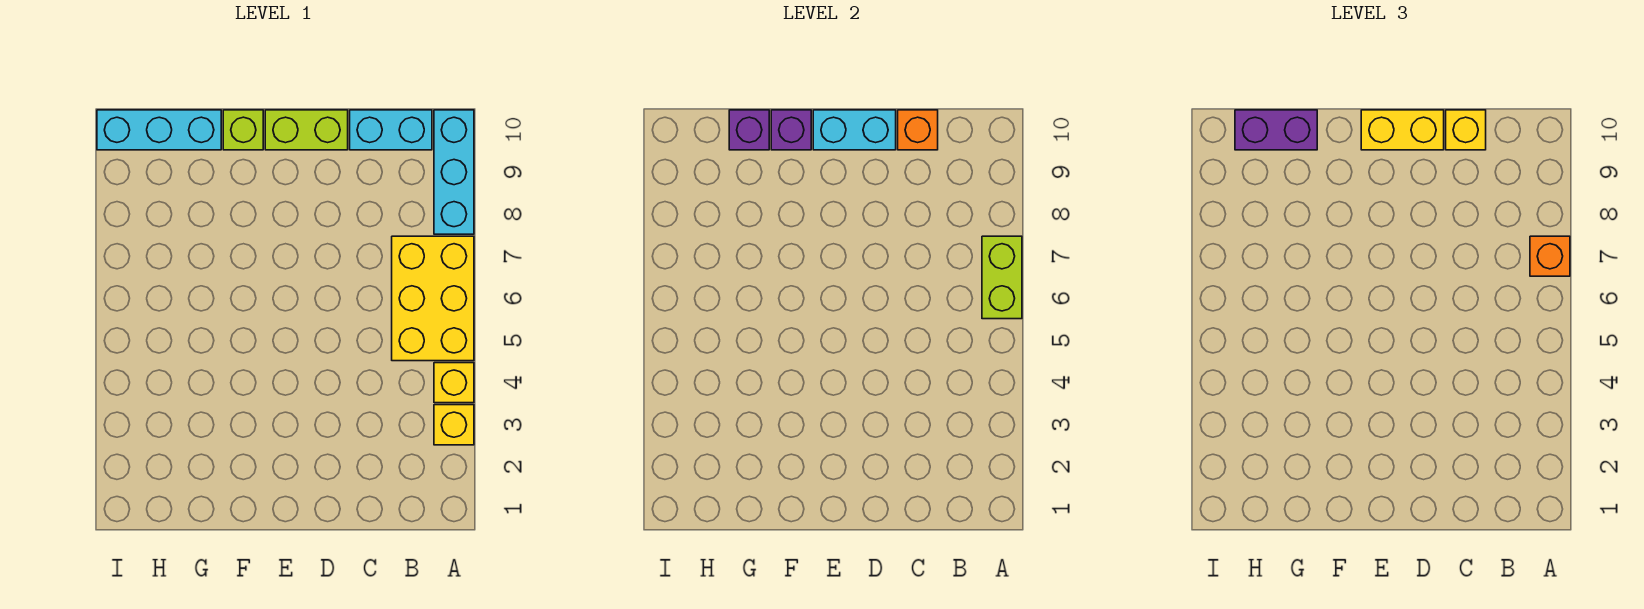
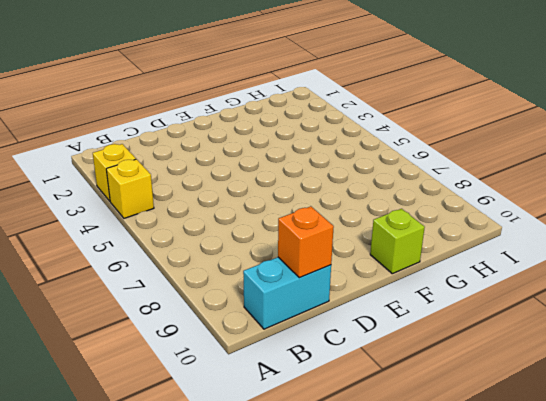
none -> yellow 2x3 brick [392,236,474,361]
none -> cyan 1x3 brick [434,110,474,234]
none -> lime 1x2 brick [265,110,348,150]

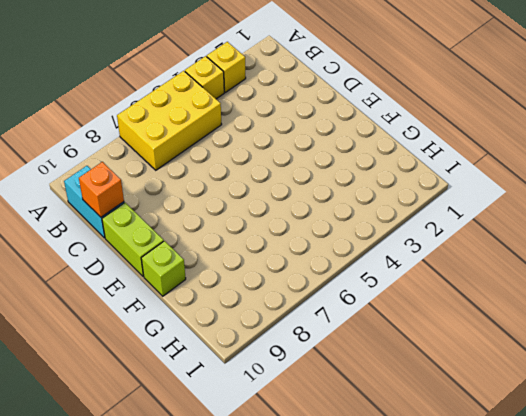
none -> cyan 1x3 brick [434,110,474,234]
none -> cyan 1x3 brick [97,110,221,150]
none -> lime 1x2 brick [982,236,1022,319]

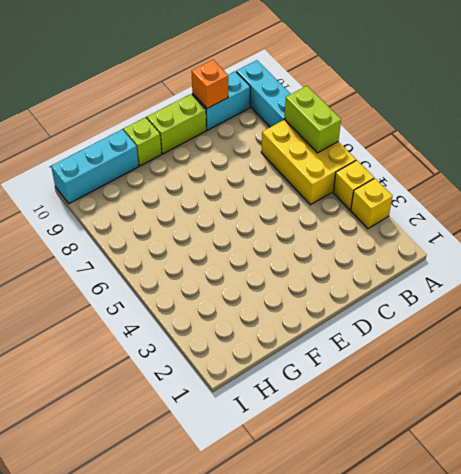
none -> cyan 1x2 brick [813,110,896,150]
none -> purple 1x1 brick [771,110,811,150]
none -> purple 1x1 brick [729,110,769,150]

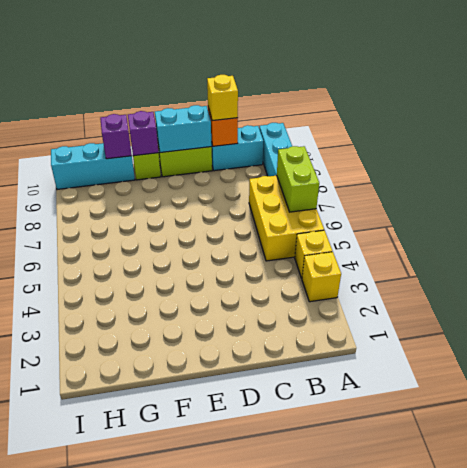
none -> orange 1x1 brick [1530,236,1570,276]
none -> yellow 1x2 brick [1361,110,1444,150]
none -> purple 1x2 brick [1235,110,1317,150]

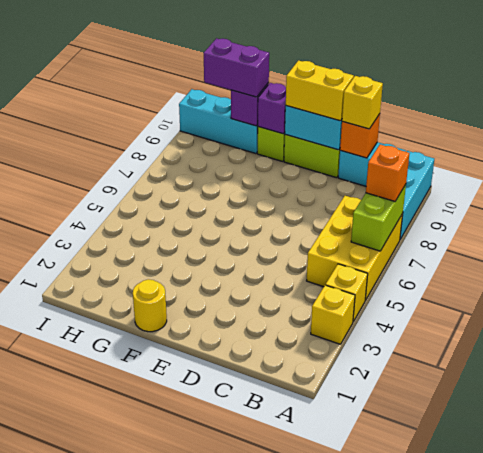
yellow 1x1 round brick [133,279,167,332] -> none

